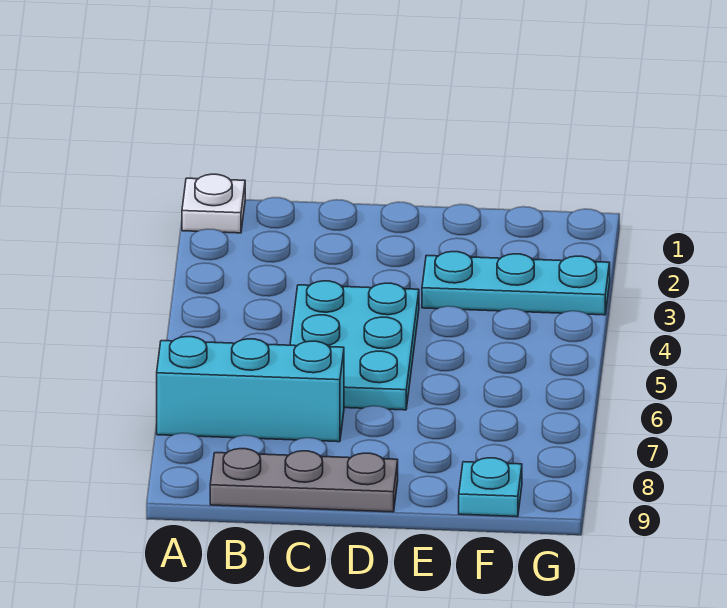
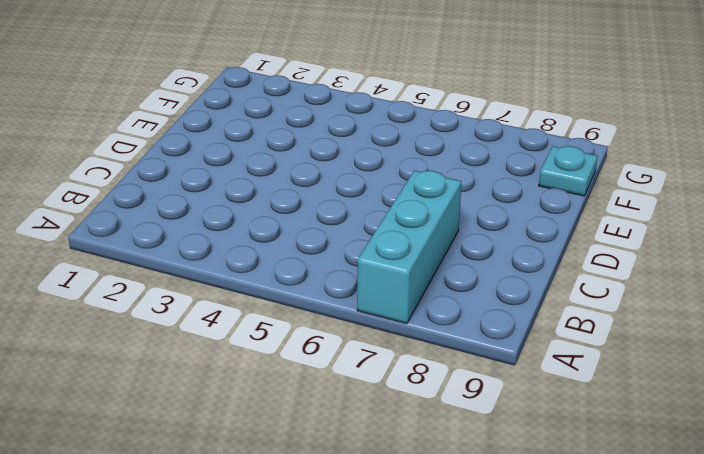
none -> white 1x1 plate [182,174,245,233]
none -> grey 1x3 plate [210,449,398,512]

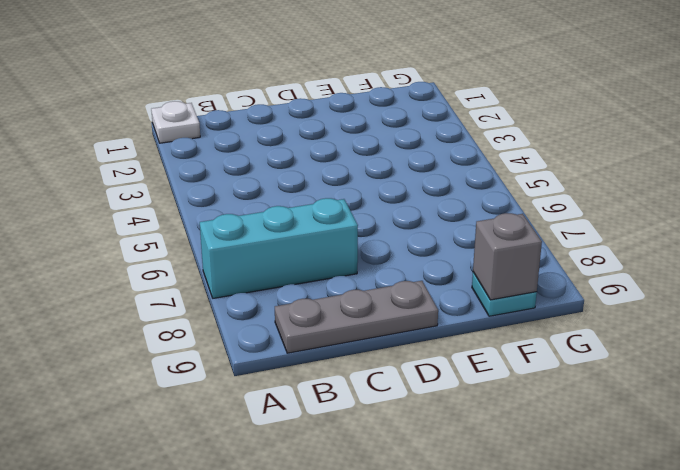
grey 1x1 brick [473,213,542,300] -> none
none -> cyan 2x3 plate [290,281,419,410]
none -> cyan 1x3 plate [422,252,610,315]

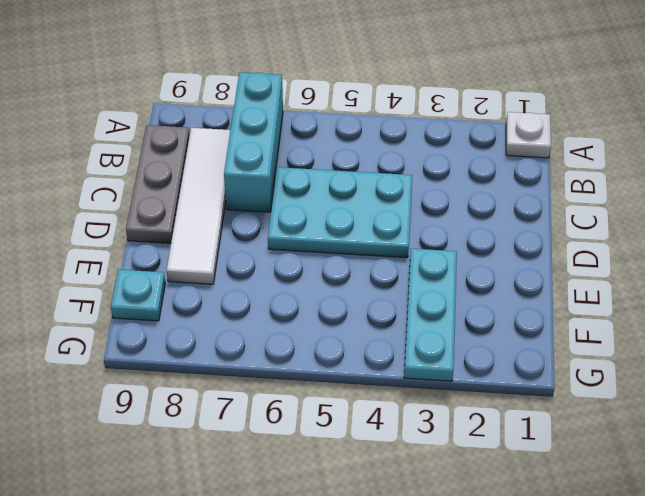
white 1x4 tile [167,128,230,284] -> none

